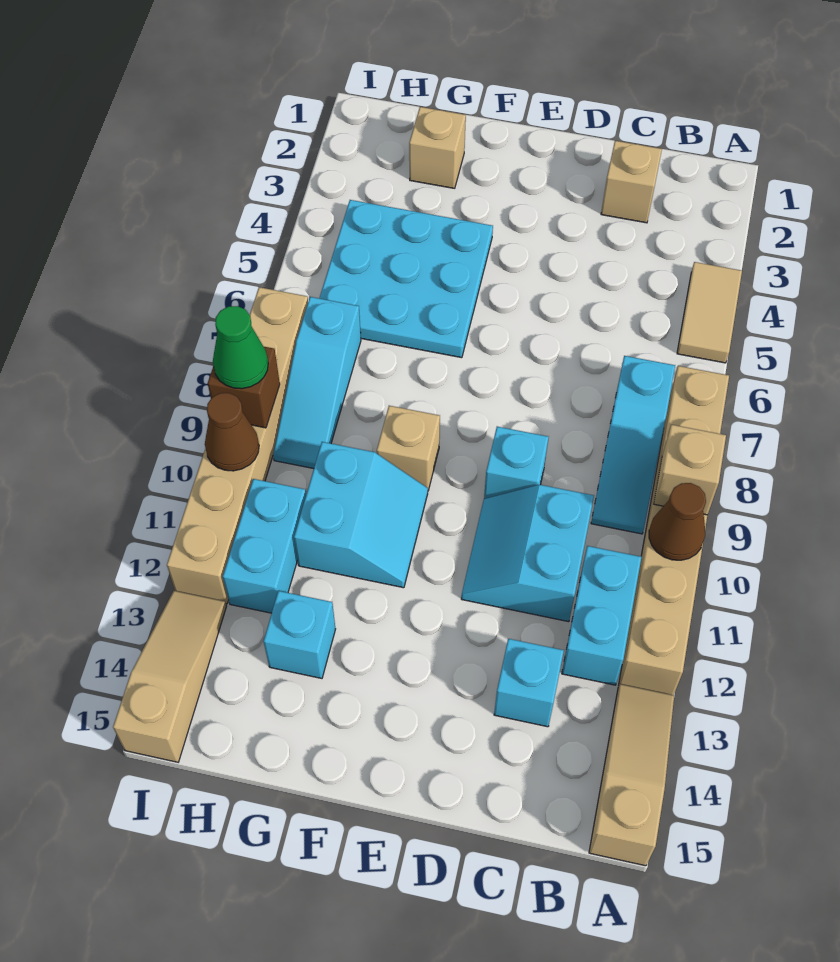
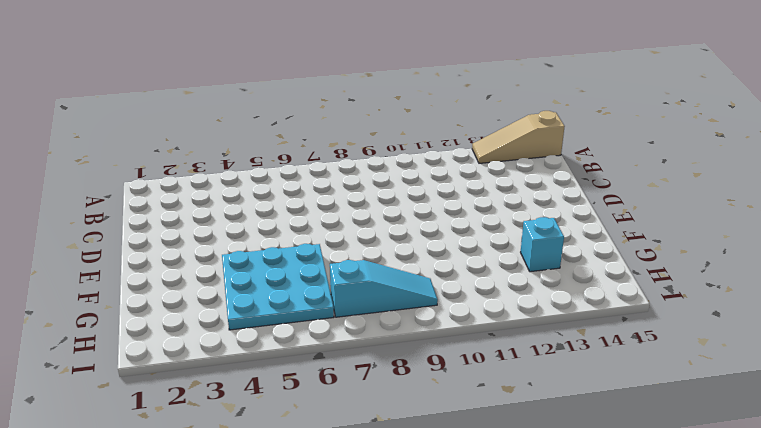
none -> tan 1x2 tile [677,262,742,363]
none -> tan 1x6 brick [619,366,729,695]
none -> cyan 1x3 slope [591,356,675,534]

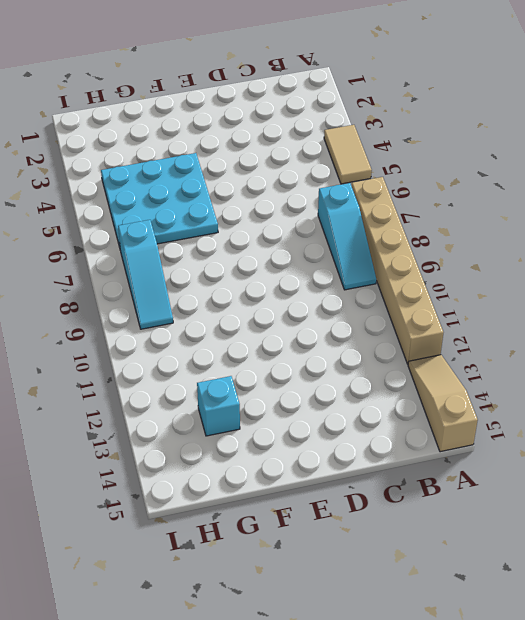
none -> cyan 1x2 brick [562,546,641,685]
none -> tan 1x1 brick [601,141,662,223]
none -> cyan 2x2 slope [461,485,594,622]

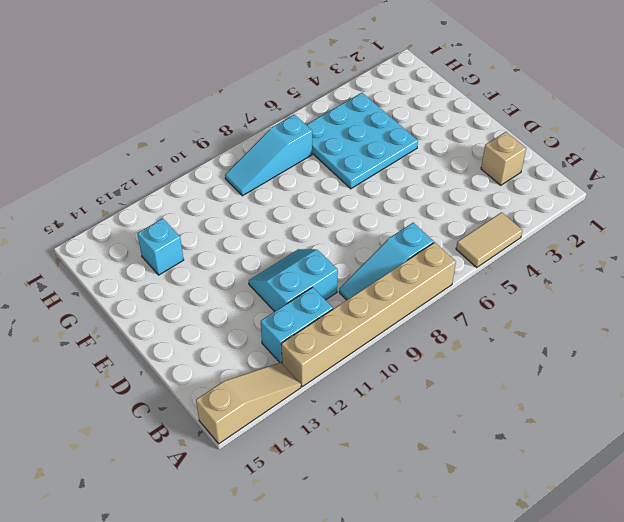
none -> cyan 1x1 brick [494,639,564,727]
none -> cyan 1x1 brick [484,427,549,499]
none -> tan 1x1 brick [377,406,440,490]

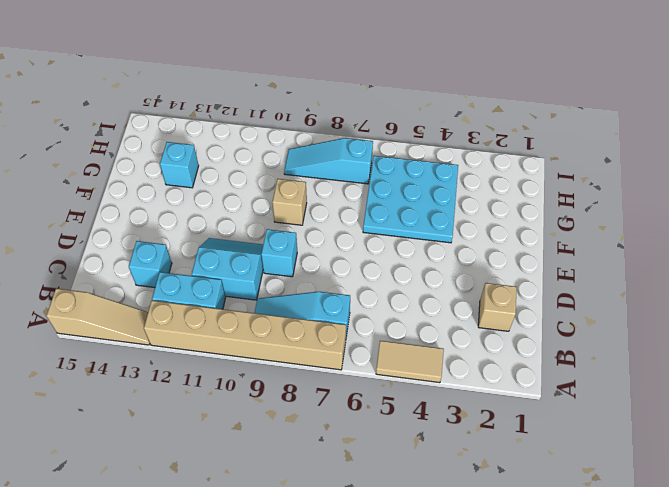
none -> cyan 2x2 slope [294,442,428,588]
none -> tan 1x1 brick [409,107,466,188]
none -> cyan 1x2 brick [223,479,306,613]

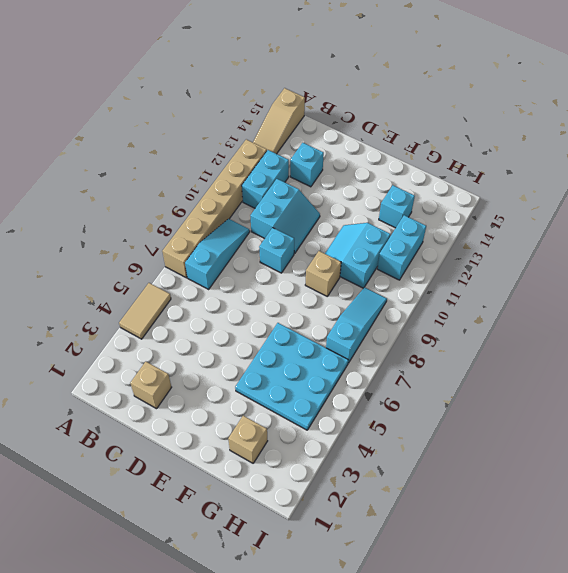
none -> tan 1x6 brick [167,287,308,604]
none -> tan 1x3 slope [113,591,227,762]
none -> tan 1x1 brick [654,425,726,515]

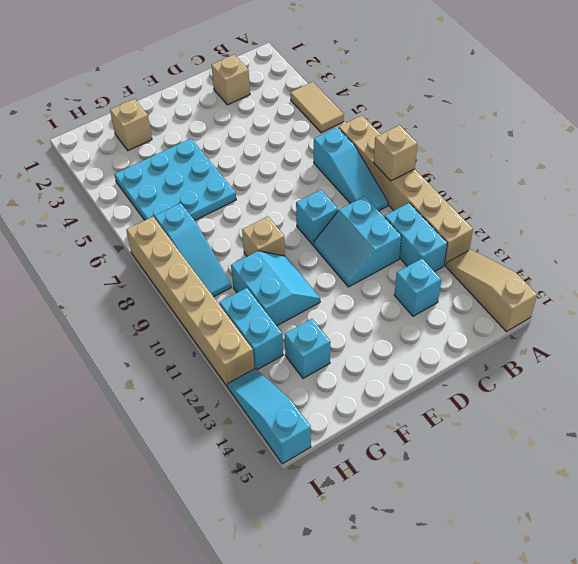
cyan 1x3 slope [227,369,311,464] -> tan 1x3 slope [113,591,227,762]
none -> brown 1x1 cone [649,483,706,560]
none -> brown 1x1 brick [208,347,280,428]
none -> brown 1x1 cone [205,393,259,471]

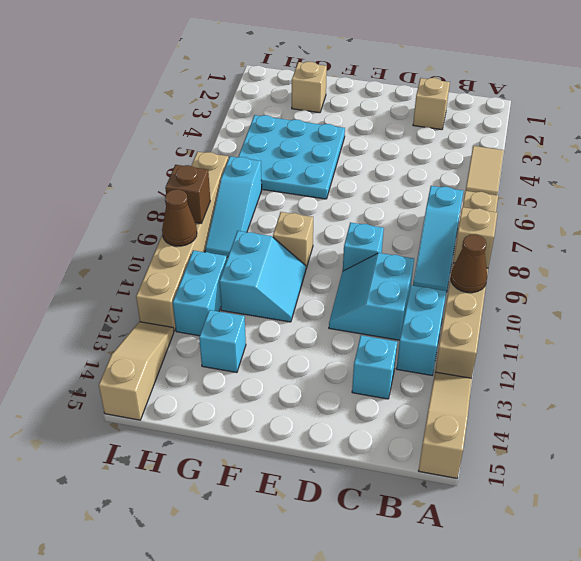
none -> green 1x1 cone [213,306,268,389]

